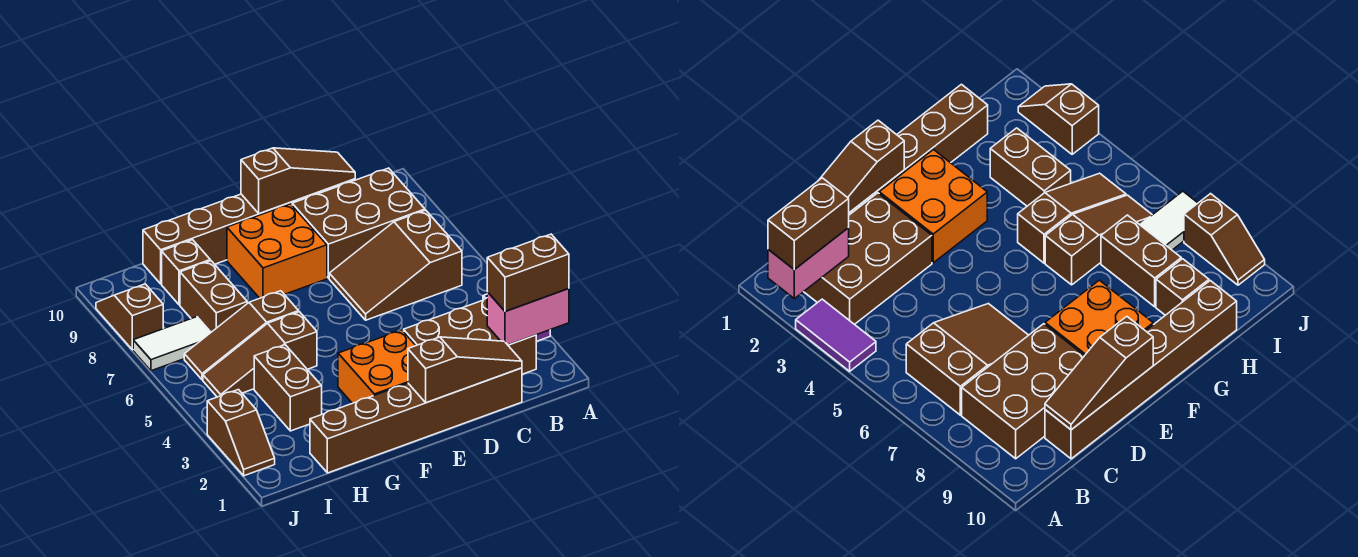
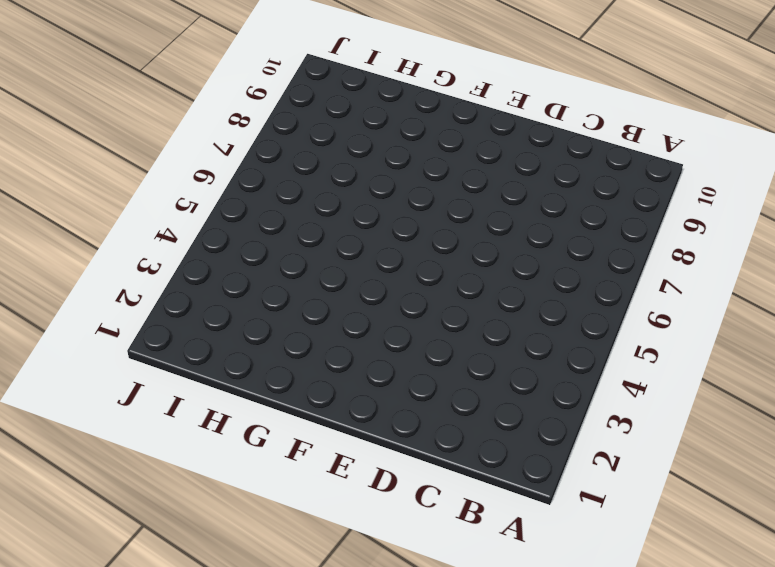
none -> purple 1x2 tile [796,299,876,371]
none -> brown 2x3 brick [404,298,536,374]
none -> brown 2x3 slope [329,210,462,320]

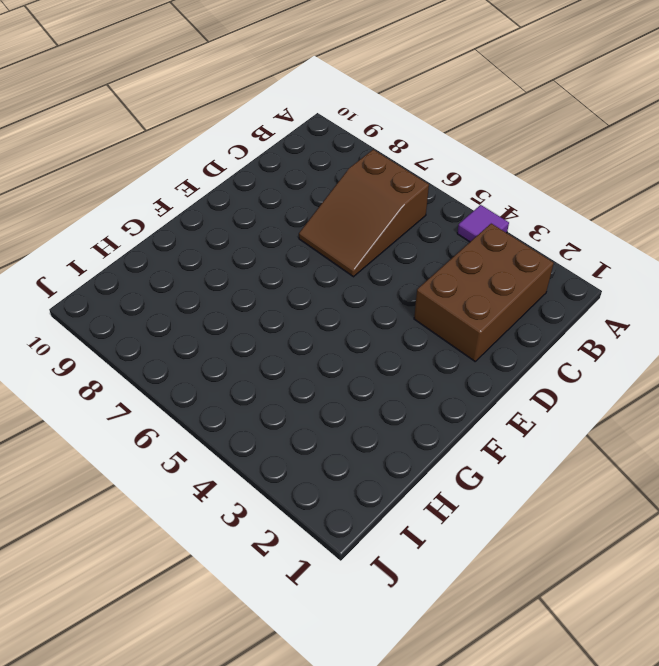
purple 1x1 tile [457,205,509,242] -> purple 1x2 tile [796,299,876,371]
none -> brown 2x3 brick [292,168,425,278]
none -> brown 1x6 brick [310,368,522,473]
none -> brown 1x6 brick [143,179,355,284]

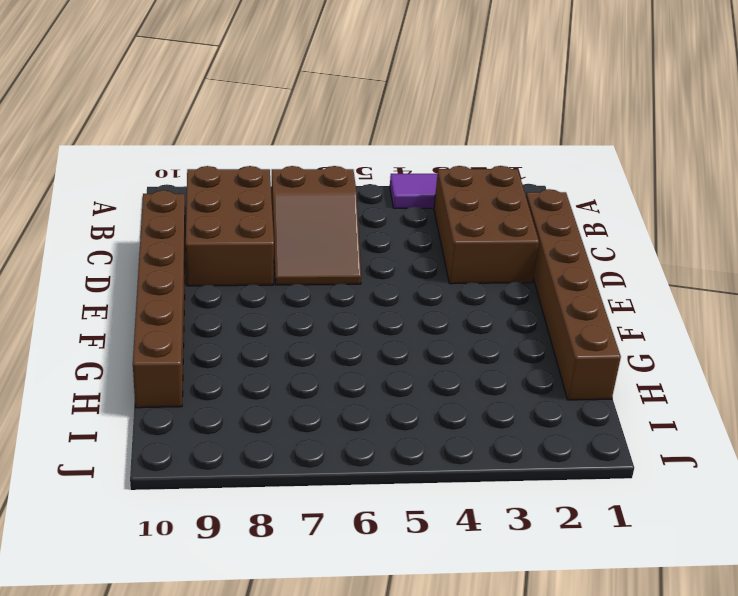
none -> orange 2x2 brick [338,330,416,403]
none -> orange 2x2 brick [227,204,327,298]
none -> brown 1x3 slope [203,312,317,397]

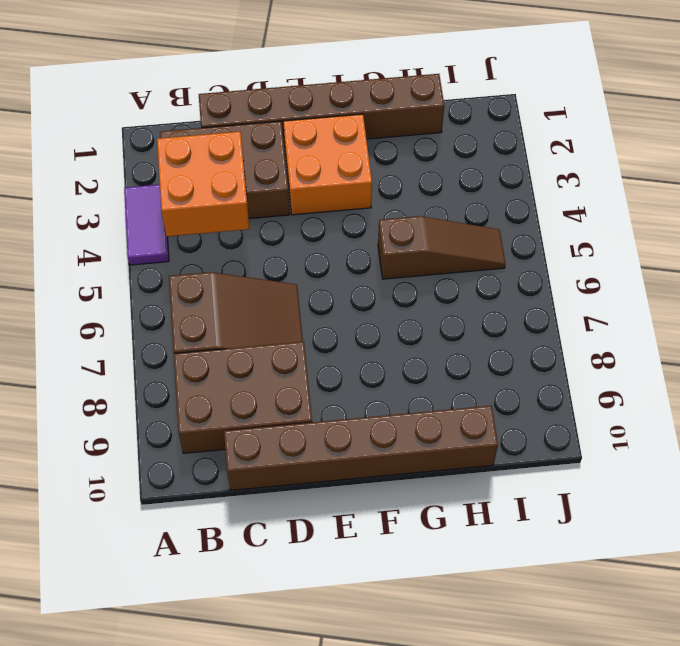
orange 2x2 brick [157,132,250,236] -> orange 2x2 brick moved to [227,204,327,298]
none -> brown 1x3 slope [184,291,299,380]
none -> brown 1x2 brick [254,345,322,431]
none -> brown 1x2 brick [180,261,247,332]

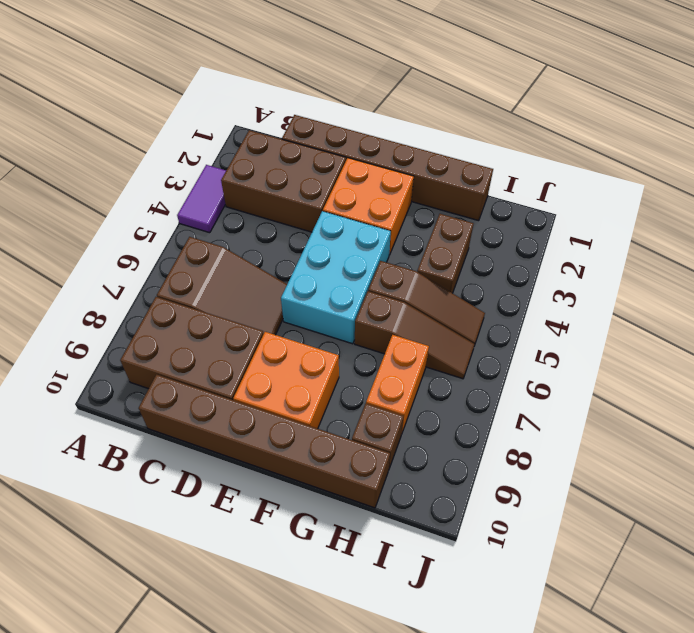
cyan 2x3 brick [281,211,391,344] -> none
orange 1x2 brick [366,335,429,434] -> brown 1x2 brick [180,261,247,332]
none -> white 1x2 tile [133,317,211,371]
none -> brown 1x2 slope [207,390,275,476]
none -> brown 1x2 slope [96,284,163,350]

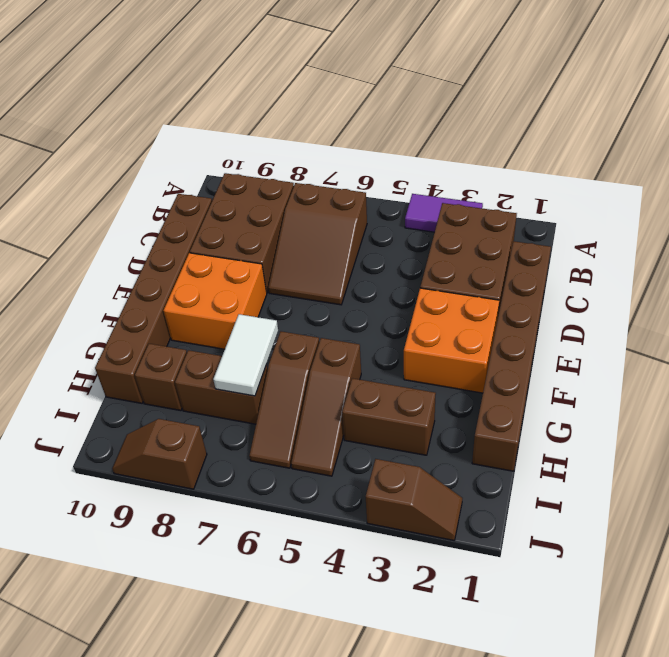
white 1x2 tile [213,314,278,396] -> white 1x2 tile moved to [133,317,211,371]
none -> pink 1x2 brick [487,289,569,345]
none -> brown 1x3 slope [408,337,522,403]
none -> brown 1x3 slope [241,148,355,214]

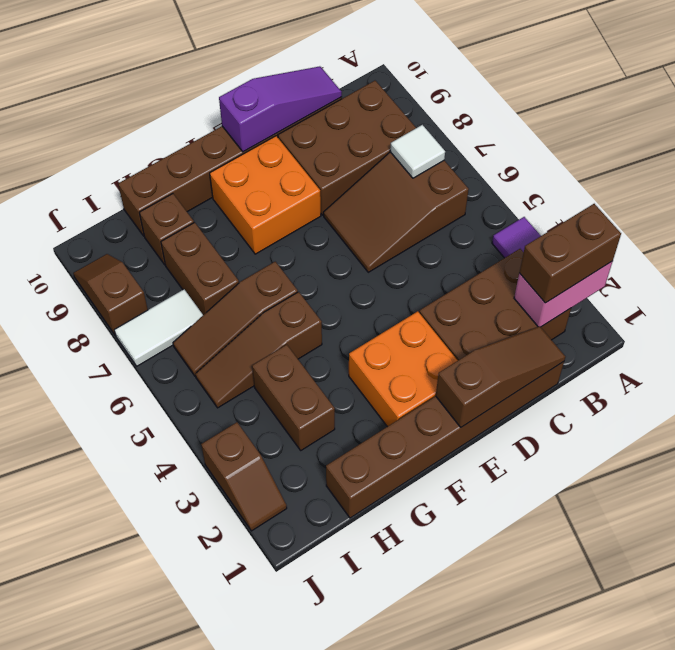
white 1x1 tile [390,125,445,178] -> none
purple 1x3 slope [219,66,342,152] -> brown 1x3 slope [241,148,355,214]

